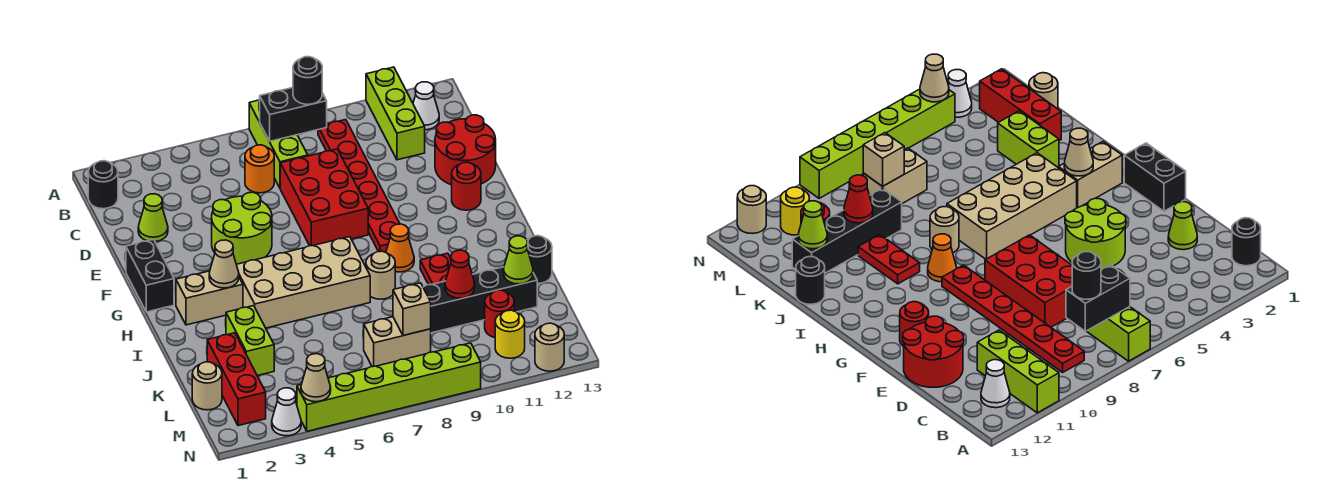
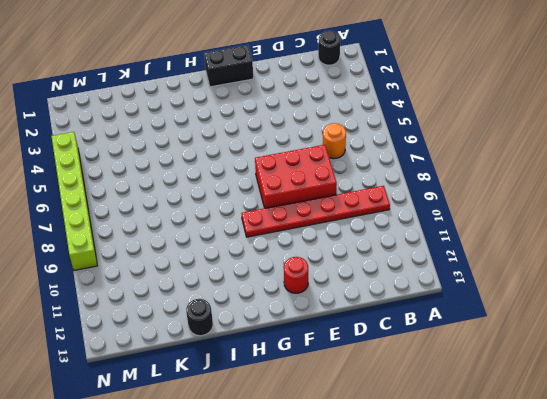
none -> lime 1x3 brick [249,100,308,188]
none -> lime 1x3 brick [366,67,425,160]
none -> white 1x1 cone [413,82,439,130]
none -> lime 1x1 cone [138,194,168,242]

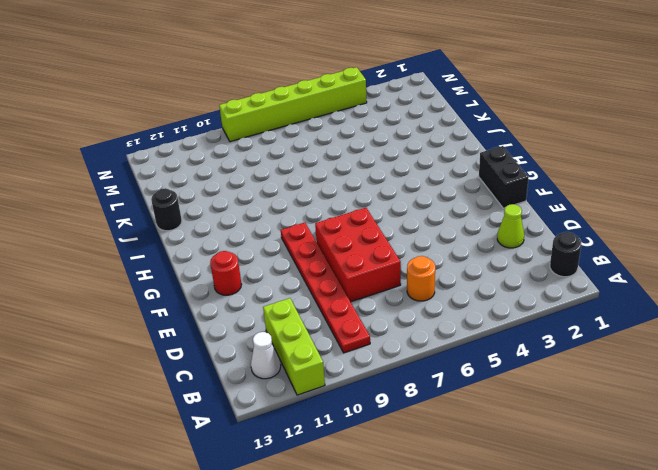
none -> lime 1x3 brick [249,100,308,188]
none -> red 2x2 round brick [435,115,496,185]
none -> lime 2x2 round brick [212,192,272,264]
none -> tan 1x2 brick [176,271,243,325]

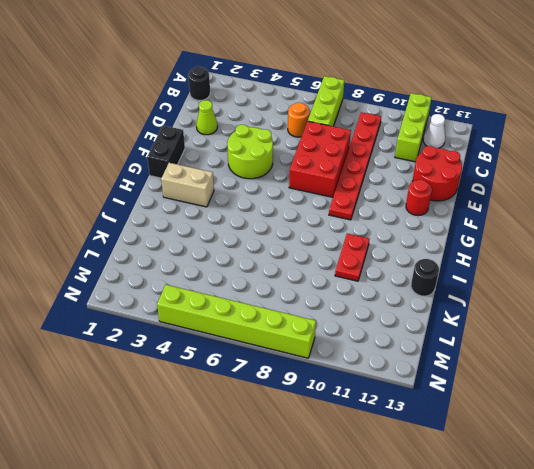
none -> tan 2x4 brick [236,237,370,328]
none -> orange 1x1 cone [386,224,414,272]
none -> tan 1x1 round brick [366,251,395,299]
none -> lime 1x2 brick [226,306,274,376]

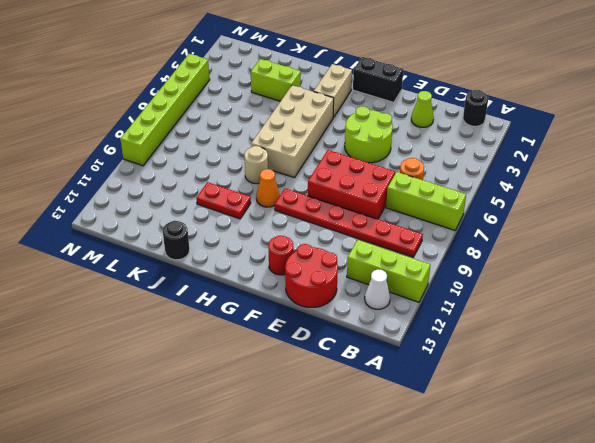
none -> red 1x3 brick [207,333,266,426]
none -> black 1x4 brick [423,267,537,333]
none -> tan 1x1 round brick [192,362,222,410]
none -> tan 1x2 brick [364,317,431,367]

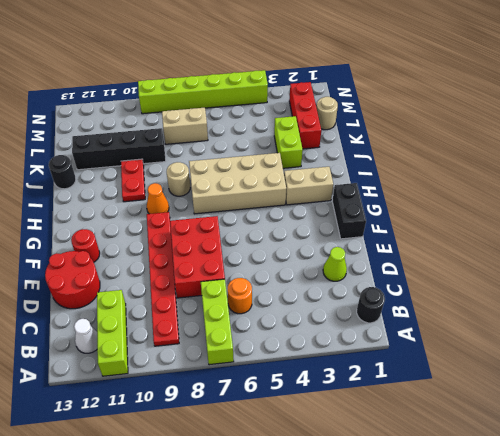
none -> lime 2x2 round brick [212,192,272,264]
none -> red 1x1 round brick [485,290,514,338]
none -> yellow 1x1 round brick [495,310,525,358]
none -> white 1x1 cone [272,388,301,436]

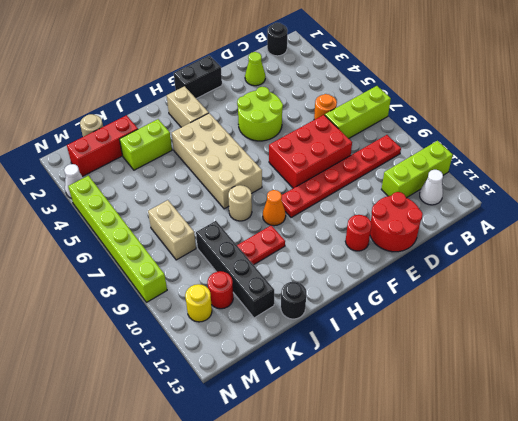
none -> tan 1x1 round brick [535,323,564,371]
none -> black 1x2 brick [260,88,327,141]
none -> tan 1x1 cone [209,240,239,288]
none -> red 1x1 cone [445,250,475,298]

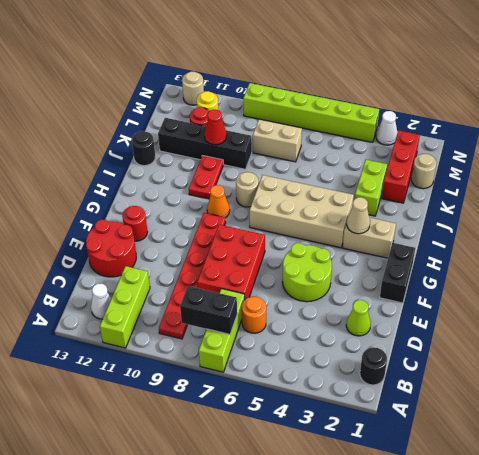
none -> lime 1x1 cone [504,236,533,284]
none -> tan 1x1 brick [393,283,431,336]
none -> tan 1x1 cone [301,354,331,402]
none -> black 1x1 round brick [293,57,322,104]

